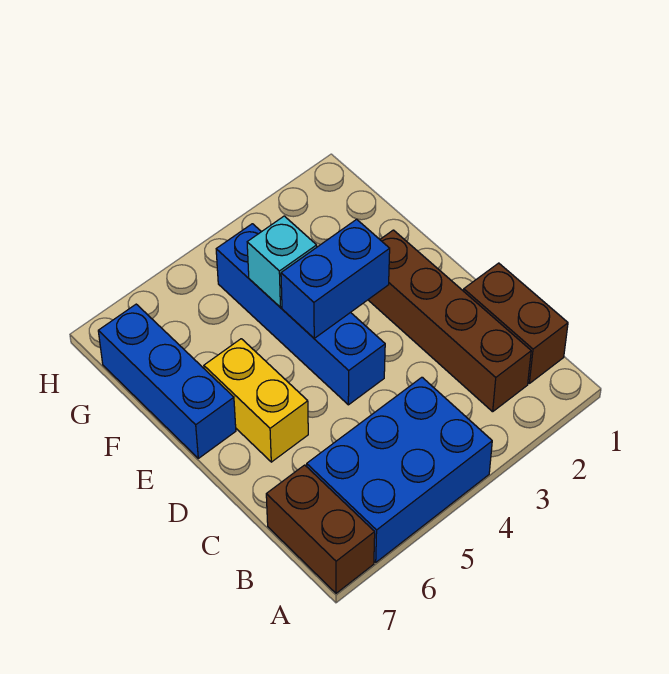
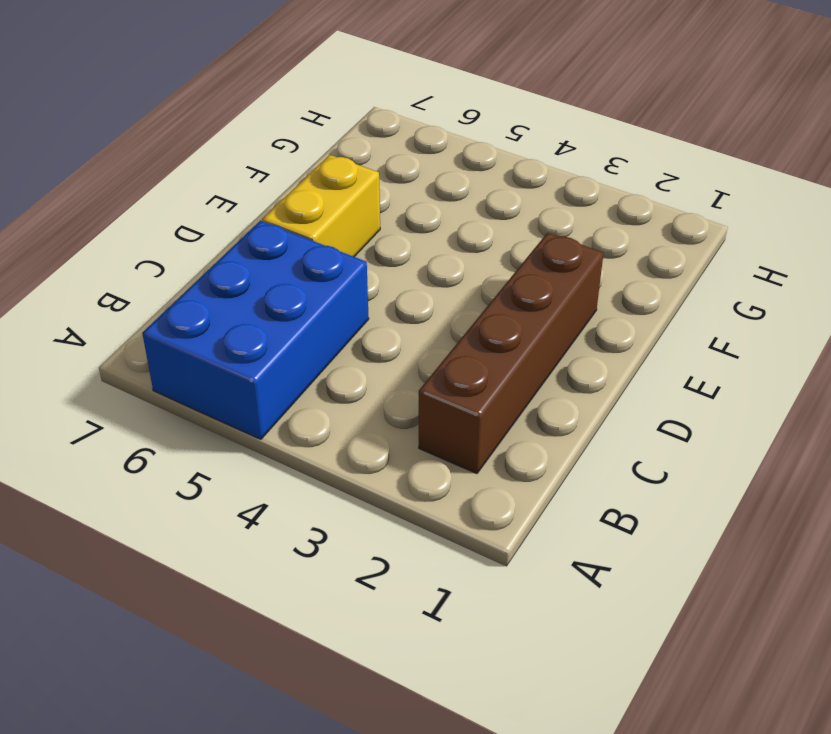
blue 2x3 brick [142,221,369,439] -> blue 2x3 brick turned to [307,377,492,562]
none -> brown 1x2 brick [266,465,375,593]
none -> brown 1x2 brick [464,263,568,383]

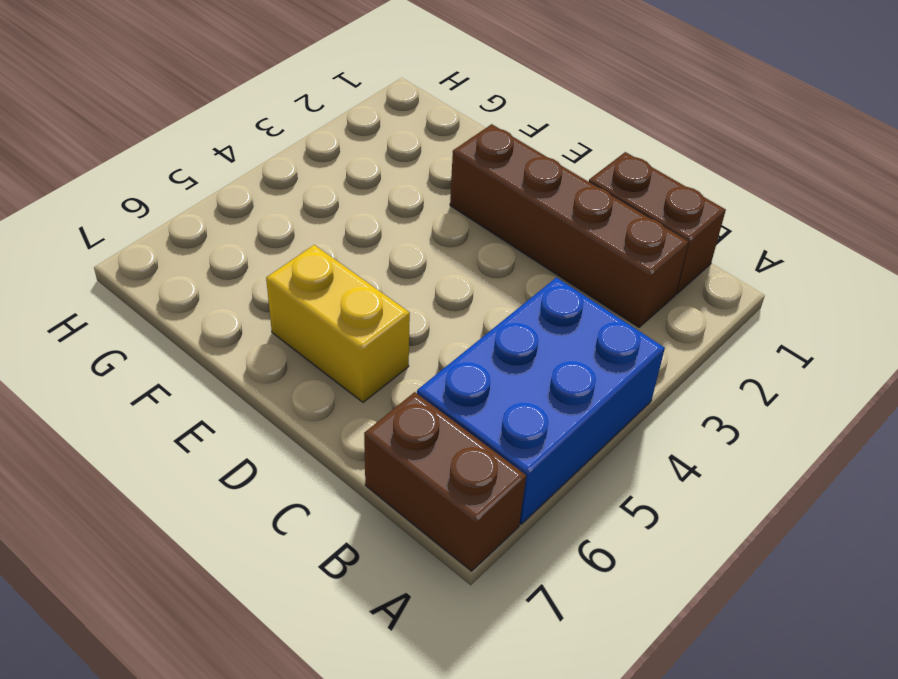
none -> blue 1x4 brick [216,224,385,405]
none -> blue 1x3 brick [98,304,236,458]

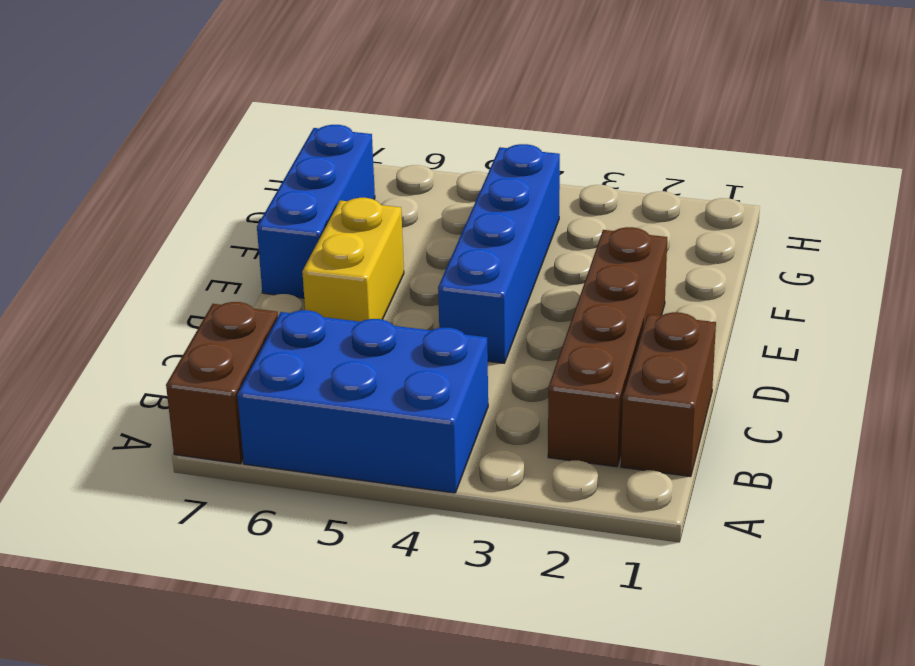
none -> blue 1x2 brick [281,219,390,338]
none -> cyan 1x1 brick [247,216,317,307]

